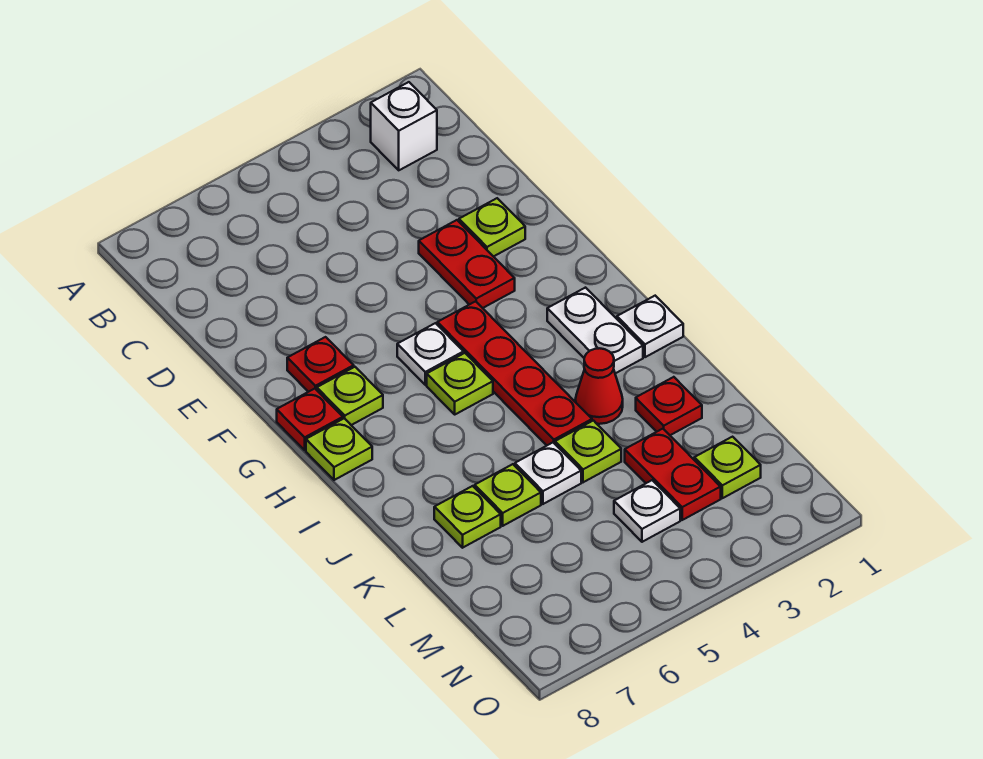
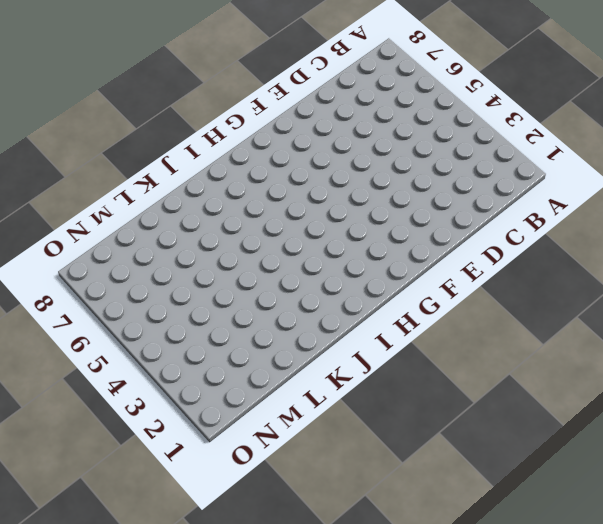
none -> white 1x1 brick [371,82,437,170]
none -> lime 1x1 plate [459,198,525,257]
none -> red 1x2 plate [419,220,515,308]

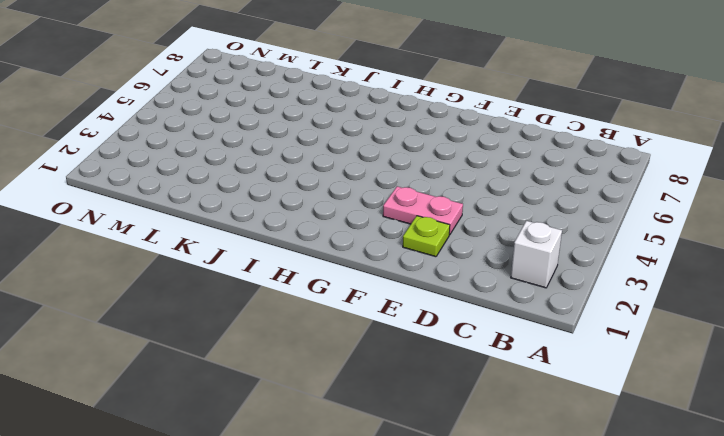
pink 1x2 plate [383,186,463,235] -> red 1x2 plate [419,220,515,308]
none -> red 1x1 plate [287,337,354,392]
none -> red 1x4 plate [437,301,592,445]
none -> white 1x1 plate [397,323,464,385]

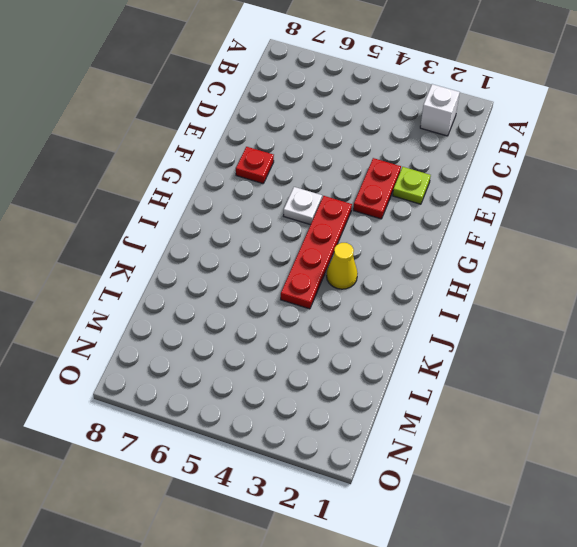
yellow 1x1 cone [326,243,358,289] -> none
none -> lime 1x1 plate [317,367,383,425]
none -> red 1x1 plate [277,389,343,450]
none -> white 1x2 plate [547,288,643,373]

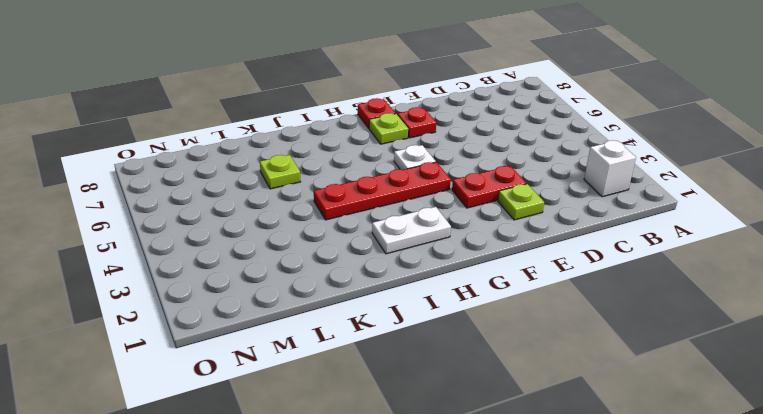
none -> lime 1x1 plate [427,353,493,414]
none -> lime 1x1 plate [306,418,372,480]
none -> white 1x1 plate [617,296,683,357]

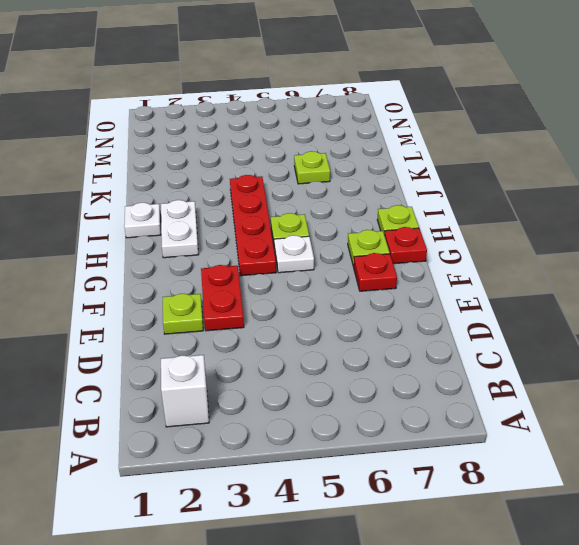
none -> red 1x1 cone [575,348,623,424]
none -> red 1x1 plate [636,377,702,435]
none -> lime 1x1 plate [555,421,621,482]

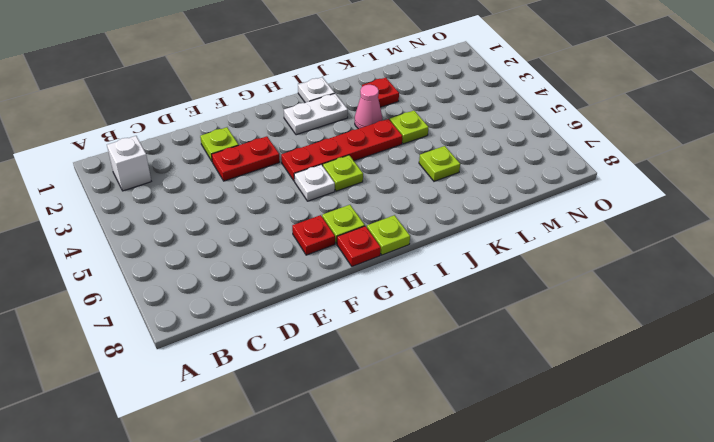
pink 1x1 cone [355,85,382,129] -> red 1x1 cone [575,348,623,424]
none -> white 1x1 plate [515,442,581,504]
none -> lime 1x1 plate [434,486,501,548]
none -> red 1x2 plate [625,429,721,520]

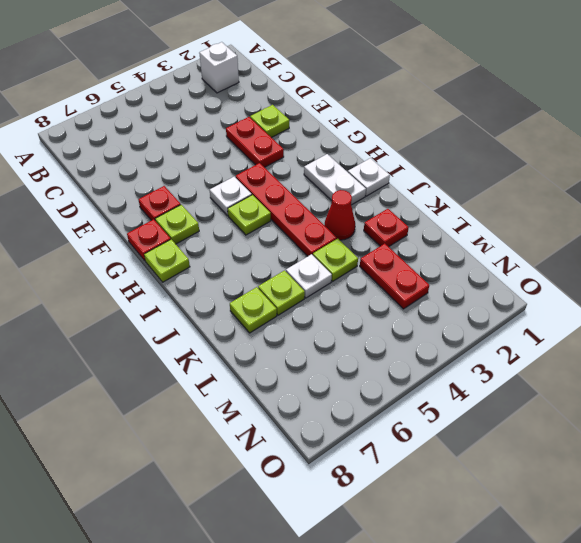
none -> lime 1x1 plate [694,437,761,498]
none -> white 1x1 plate [614,480,680,542]

